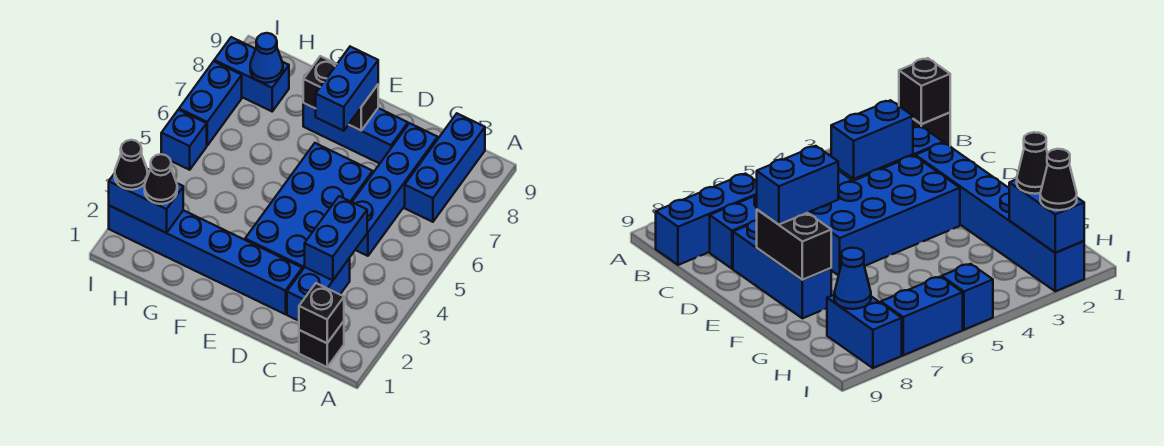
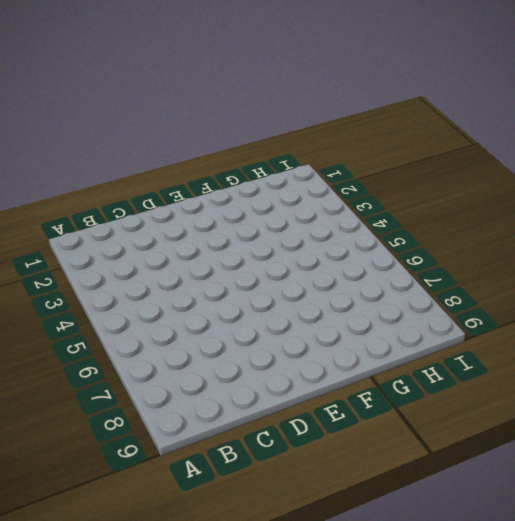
none -> black 1x1 brick [299,321,344,367]
none -> blue 1x3 brick [405,114,485,222]
none -> blue 1x2 brick [287,258,350,321]

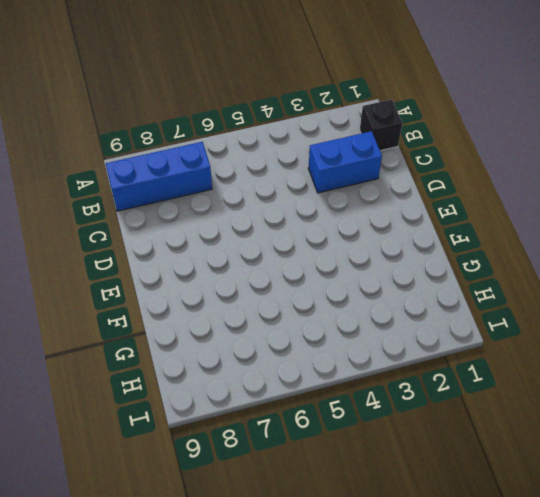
none -> blue 1x4 brick [352,123,438,256]
none -> blue 1x6 brick [109,206,302,314]
none -> blue 2x4 brick [245,143,373,270]

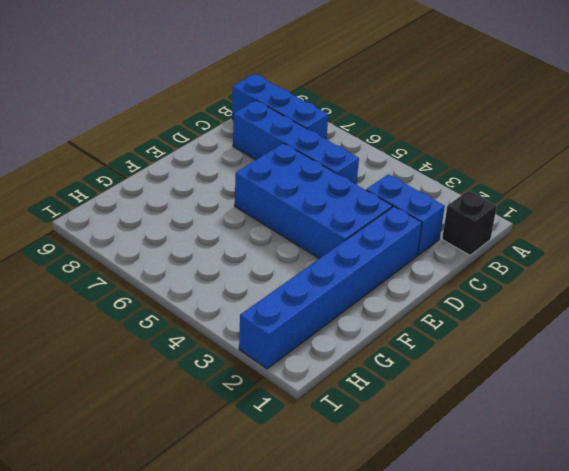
none -> blue 1x3 brick [303,103,408,164]
none -> blue 1x2 brick [214,37,289,111]
none -> blue 1x1 brick [161,110,207,170]

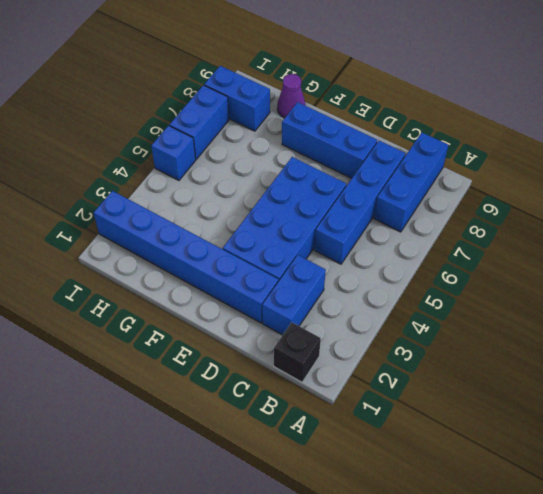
purple 1x1 cone [277,74,306,118] -> none
none -> black 1x1 brick [299,283,344,343]
none -> blue 1x2 brick [305,196,367,280]
none -> black 1x2 brick [303,56,378,131]

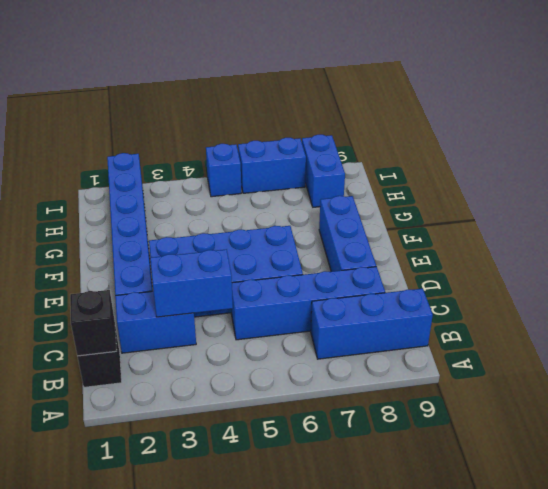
none -> black 1x2 brick [303,56,378,131]
none -> blue 1x2 brick [109,169,183,233]
none -> blue 1x1 cone [250,33,283,83]

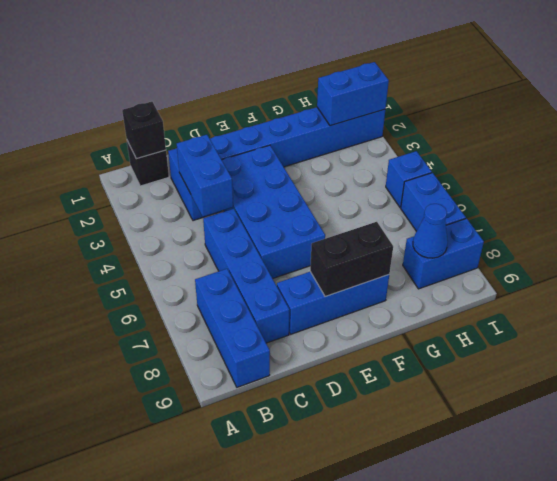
none -> blue 1x2 brick [316,47,378,131]
none -> black 1x1 cone [145,154,177,204]
none -> black 1x1 cone [115,140,148,190]

